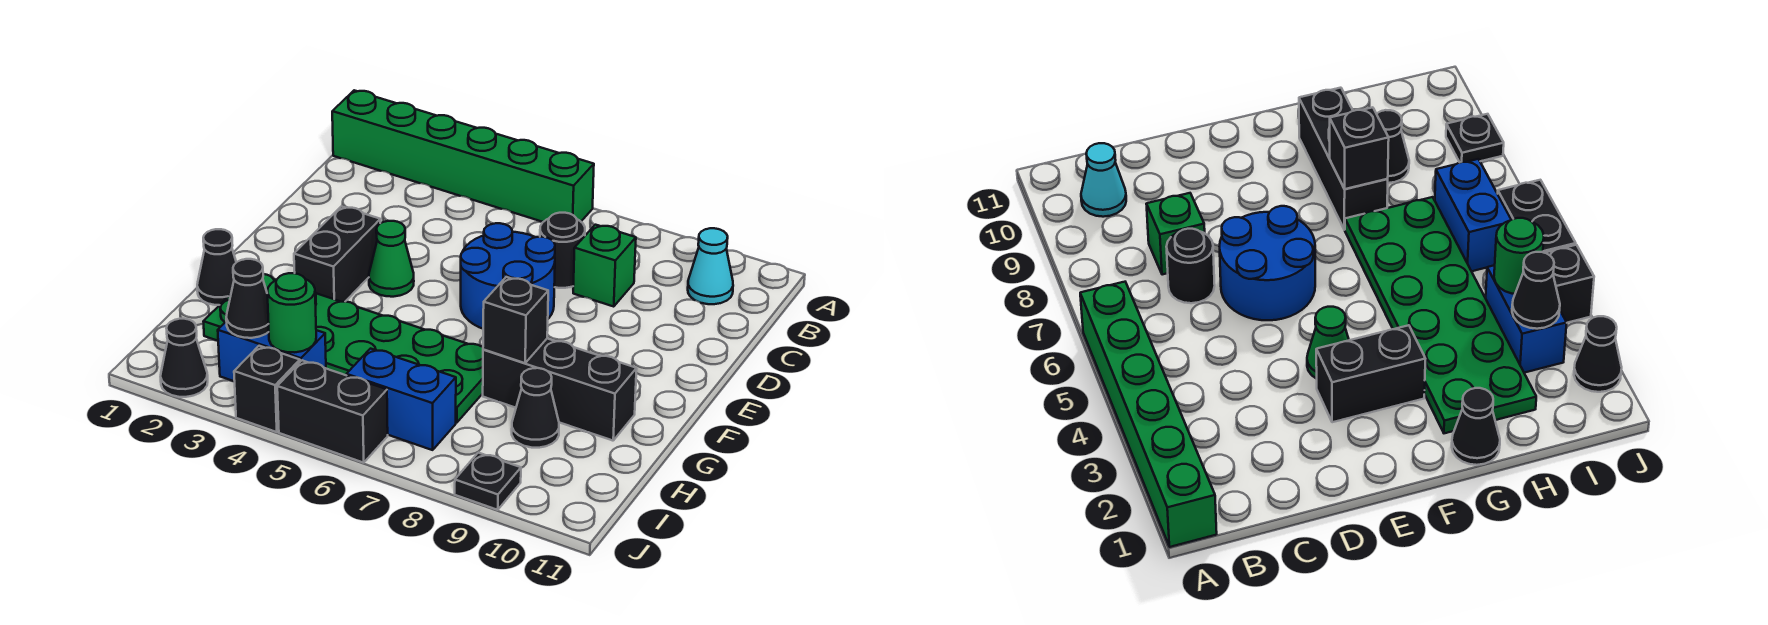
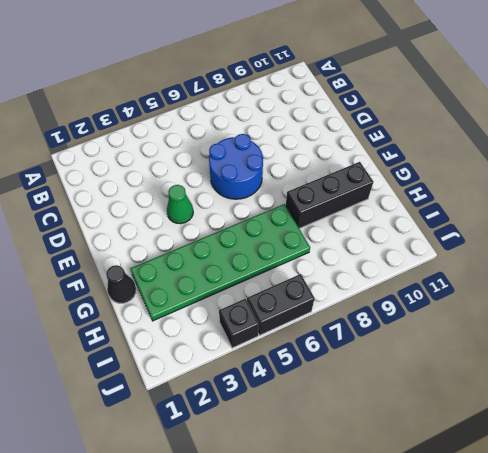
none -> green 1x6 brick [332,90,594,222]
none -> cyan 1x1 cone [688,228,733,304]
none -> black 1x1 round brick [540,213,585,288]

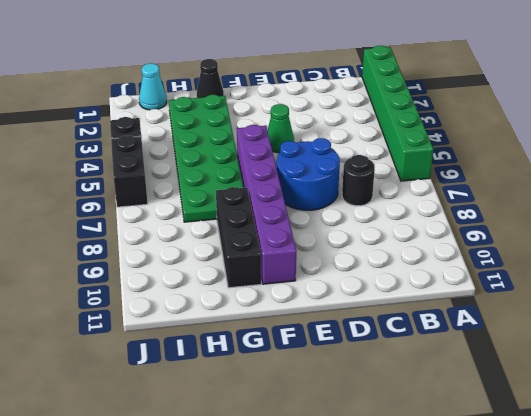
purple 1x6 brick [237,125,296,284] -> none
cyan 1x1 cone [139,63,167,110] -> cyan 1x1 cone moved to [688,228,733,304]
none -> green 1x1 brick [573,225,636,306]
none -> black 1x2 brick [294,206,380,302]
none -> black 1x1 cone [512,368,559,448]

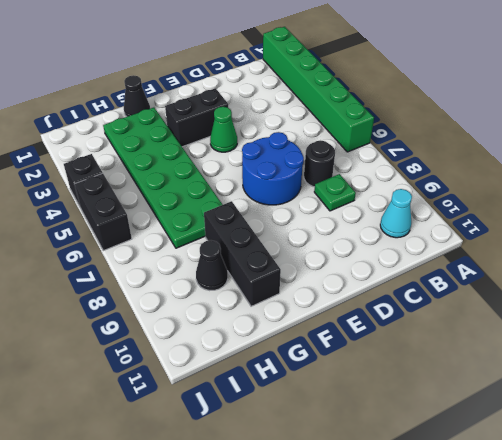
green 1x1 plate [314,174,356,211] -> green 1x1 brick [573,225,636,306]
none -> blue 1x2 brick [218,321,326,381]
none -> blue 1x2 brick [347,349,456,450]
none -> black 1x1 cone [161,319,208,397]

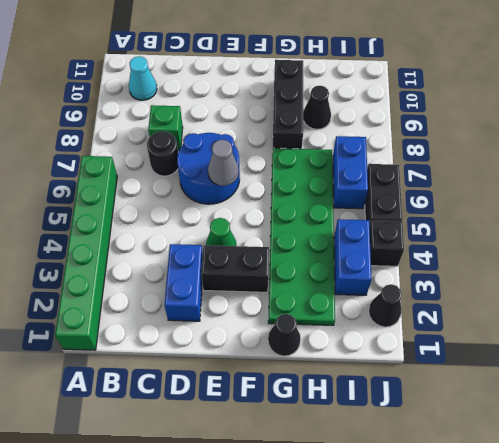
blue 1x2 brick [165,244,203,321] -> none
grey 1x1 cone [208,140,239,186] -> none
none -> black 1x1 plate [455,453,521,510]
none -> black 1x1 brick [483,277,548,363]
none -> black 1x1 cone [226,259,269,338]

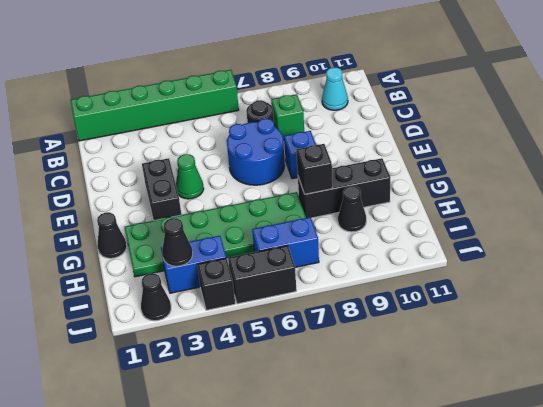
blue 1x1 brick [284,131,316,179] -> none
none -> black 1x1 plate [455,453,521,510]
none -> green 1x1 round brick [267,273,316,352]

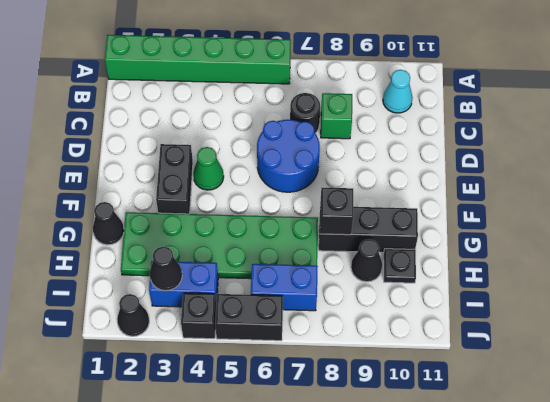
black 1x1 plate [384,249,416,283] -> black 1x1 plate moved to [455,453,521,510]
none -> green 1x1 round brick [267,273,316,352]

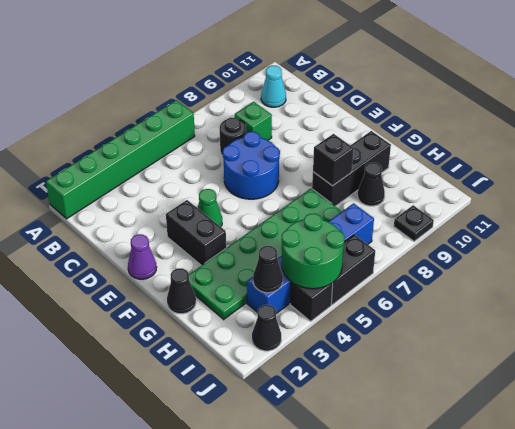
purple 1x1 cone [128,234,157,279] -> none
green 2x2 round brick [282,214,345,289] -> green 1x1 round brick [267,273,316,352]

